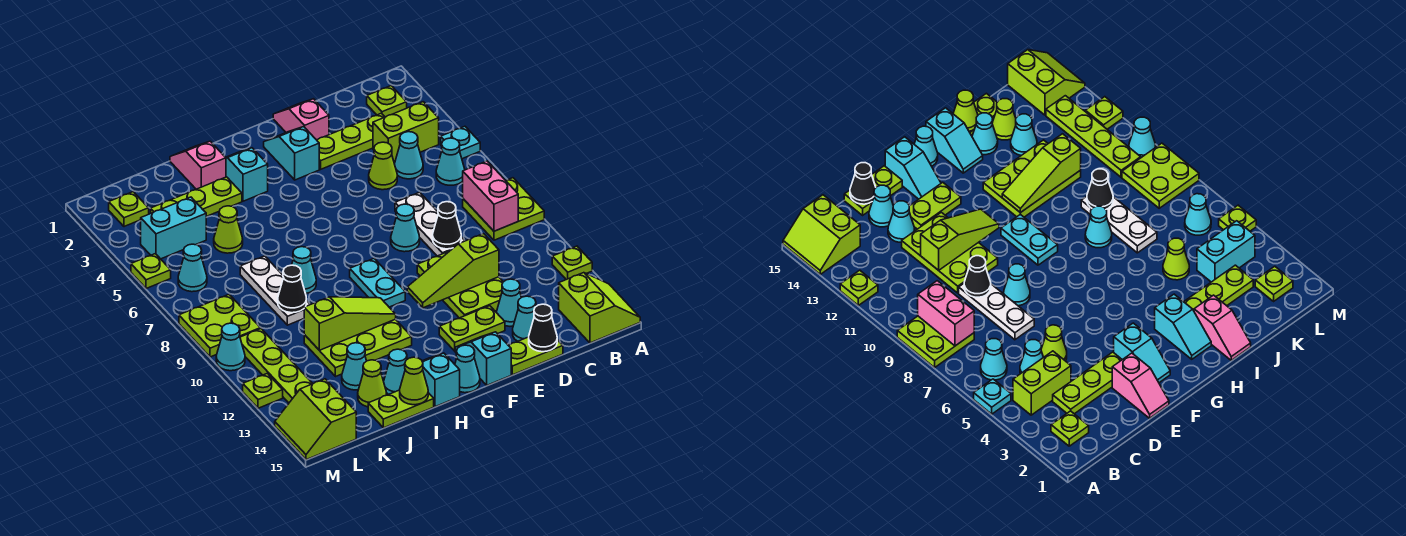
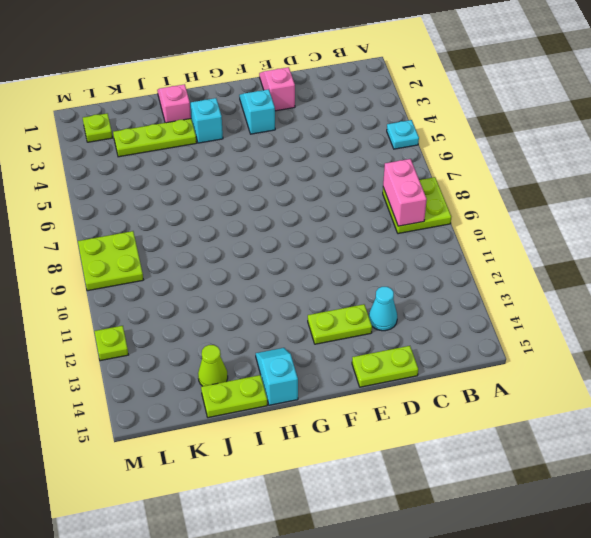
none -> lime 1x1 plate [552,246,592,280]
none -> lime 2x2 slope [559,273,640,343]
none -> lime 1x1 plate [367,86,407,117]
none -> lime 1x2 brick [373,102,439,163]

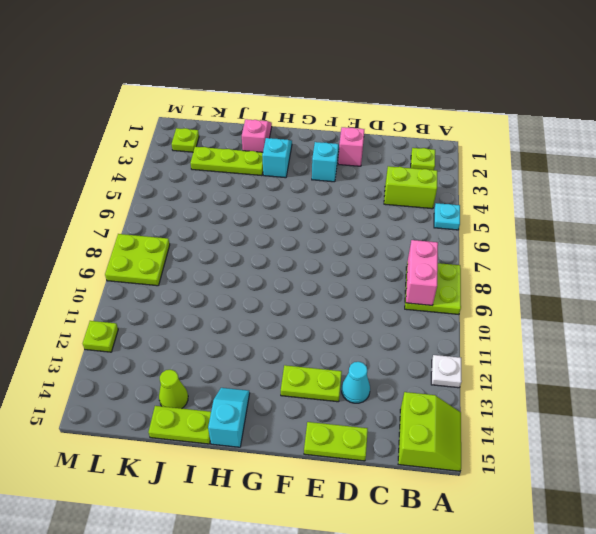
white 1x1 plate [431,355,462,388] -> lime 1x1 plate [552,246,592,280]
none -> cyan 1x1 cone [436,138,465,185]
none -> lime 1x3 plate [317,113,385,169]
none -> cyan 1x1 cone [395,132,423,179]
none -> lime 1x1 cone [369,142,397,190]

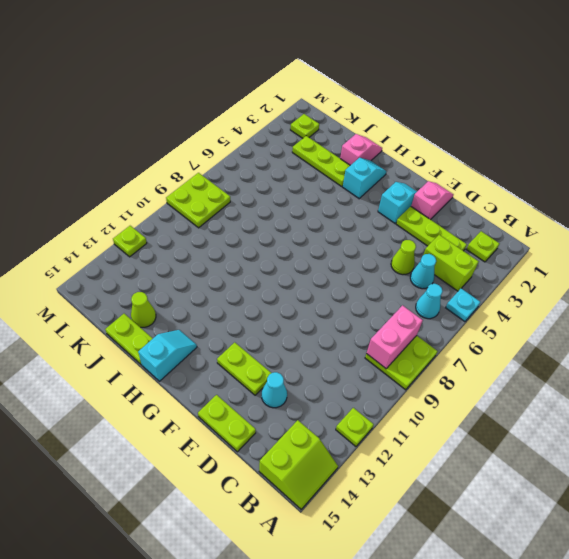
none -> white 1x3 plate [395,192,465,256]
none -> lime 2x3 plate [417,251,503,318]
none -> cyan 1x1 cone [513,296,536,341]
none -> cyan 1x1 cone [391,204,420,252]

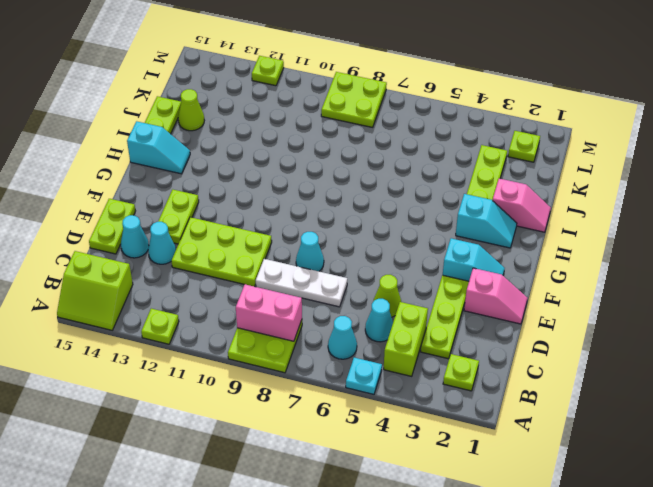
none -> cyan 1x2 slope [455,332,511,385]
none -> cyan 1x2 plate [350,259,405,307]
none -> cyan 1x1 cone [455,345,480,393]
none -> lime 2x3 plate [304,319,412,377]

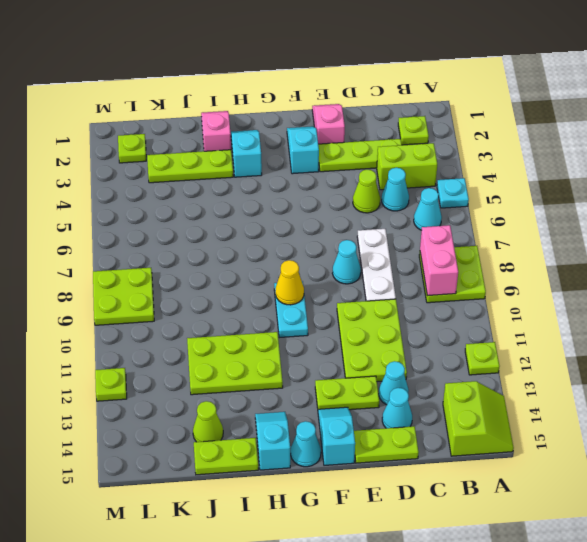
yellow 1x1 cone [275,260,304,305] -> none
none -> cyan 1x1 cone [292,247,316,294]
none -> cyan 1x1 cone [384,349,407,394]
none -> lime 1x1 cone [214,206,243,253]
none -> white 1x3 plate [240,256,310,325]

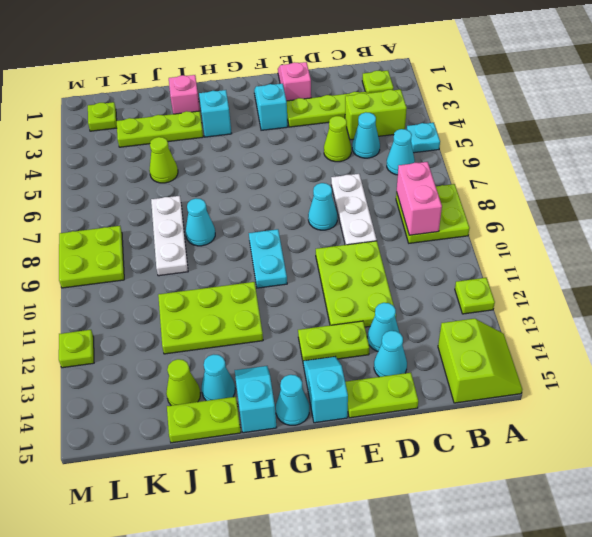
none -> cyan 1x1 cone [342,343,366,390]
none -> cyan 1x2 brick [141,197,206,259]
none -> cyan 1x1 cone [178,244,207,292]
none -> lime 1x4 plate [240,329,313,403]

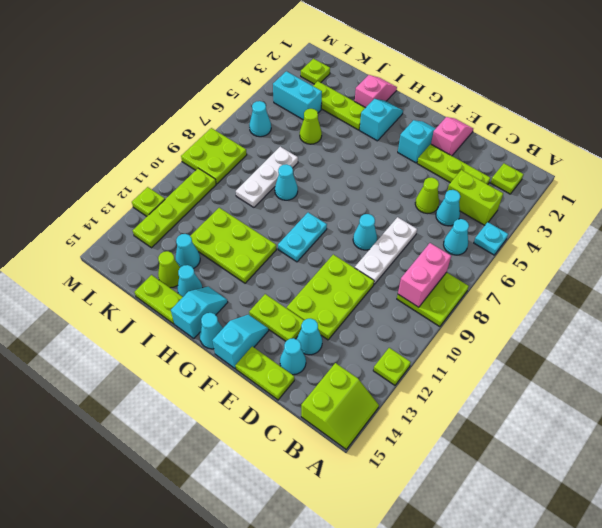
none -> lime 2x2 slope [275,379,356,460]
none -> lime 1x1 plate [131,254,171,289]
none -> cyan 1x1 cone [216,323,245,371]
none -> black 1x1 cone [433,202,461,249]

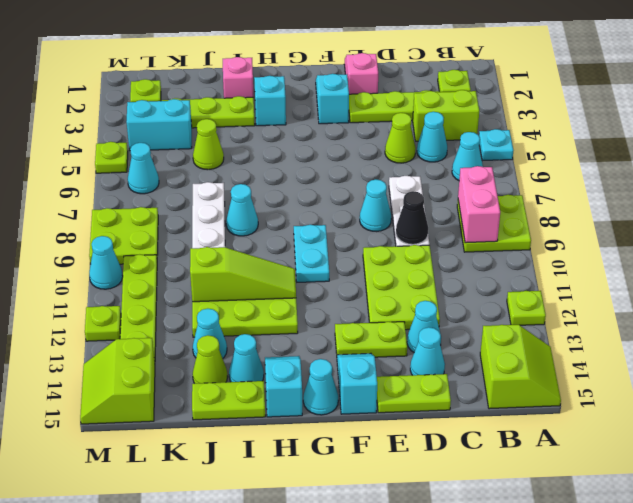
none -> lime 1x3 slope [407,234,499,308]
none -> black 1x1 cone [529,304,557,352]
none -> lime 1x1 cone [400,357,428,405]
none -> black 1x1 cone [278,265,307,313]

